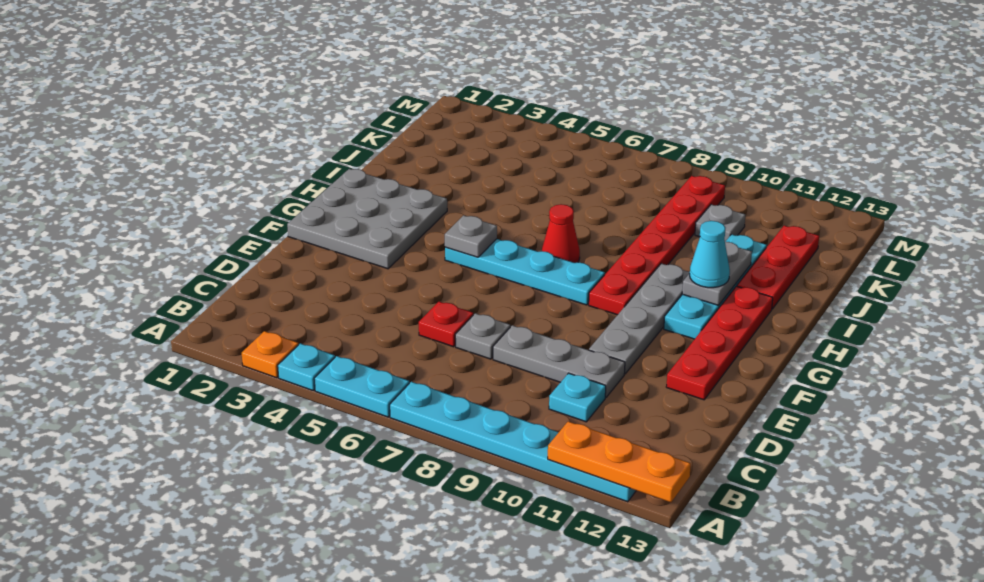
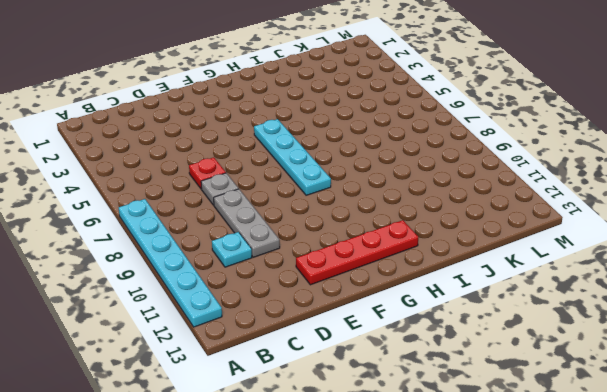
none -> orange 1x1 plate [242,331,299,378]
none -> cyan 1x1 plate [278,343,335,390]
none -> cyan 1x2 plate [314,356,409,417]

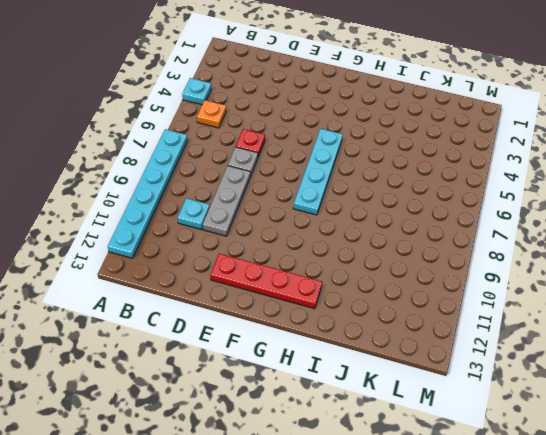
orange 1x1 plate [197,100,226,128] -> orange 1x1 plate moved to [242,331,299,378]
none -> cyan 1x2 plate [314,356,409,417]
none -> grey 1x4 plate [589,263,690,374]
none -> grey 3x3 plate [287,169,447,269]

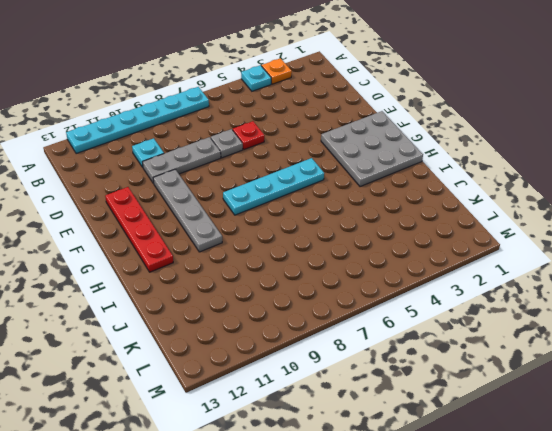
none -> cyan 1x2 plate [314,356,409,417]
none -> red 1x6 plate [589,176,725,315]
none -> cyan 1x4 plate [664,234,767,339]

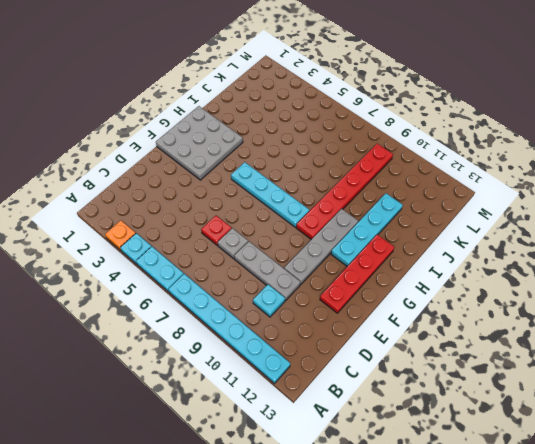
none -> red 1x1 cone [542,204,580,263]
none -> red 1x3 plate [737,226,819,309]
none -> grey 1x1 plate [695,204,745,242]

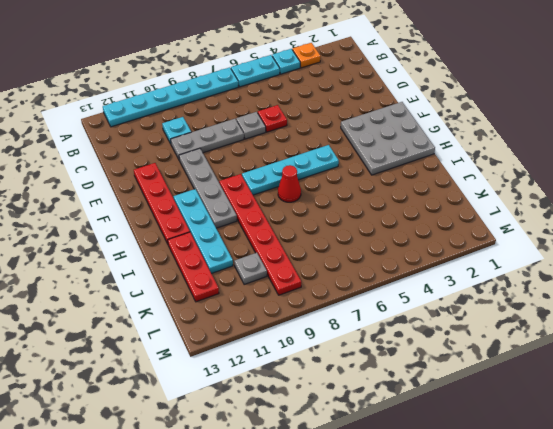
none -> orange 1x3 plate [548,421,691,502]
none -> grey 1x1 plate [445,215,497,257]
none -> grey 1x2 plate [682,242,752,305]

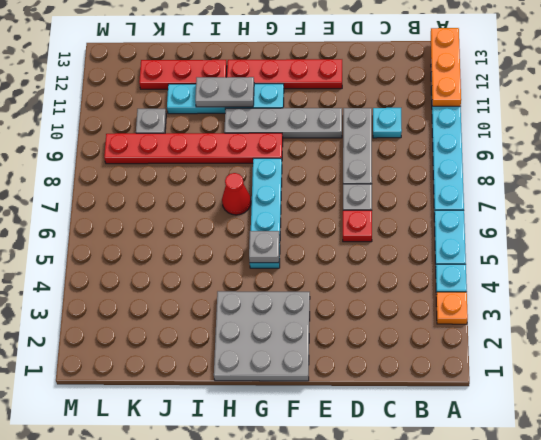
none -> cyan 1x1 cone [690,221,730,288]

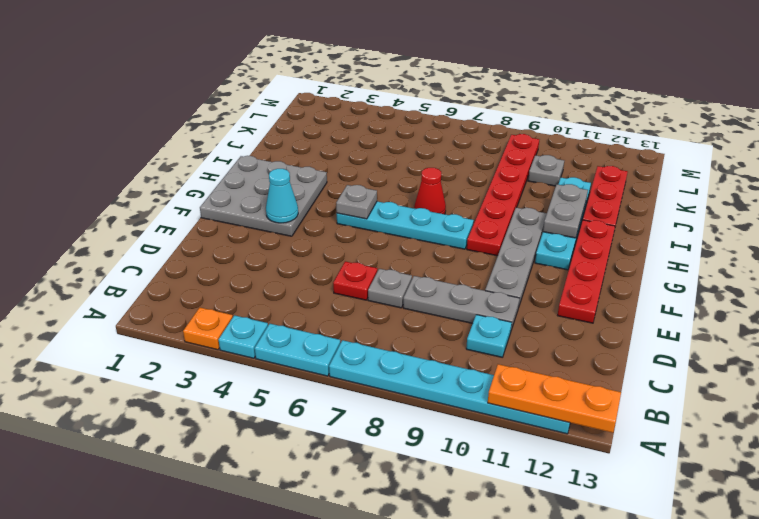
cyan 1x1 cone [266,169,298,223] -> cyan 1x1 cone moved to [690,221,730,288]

